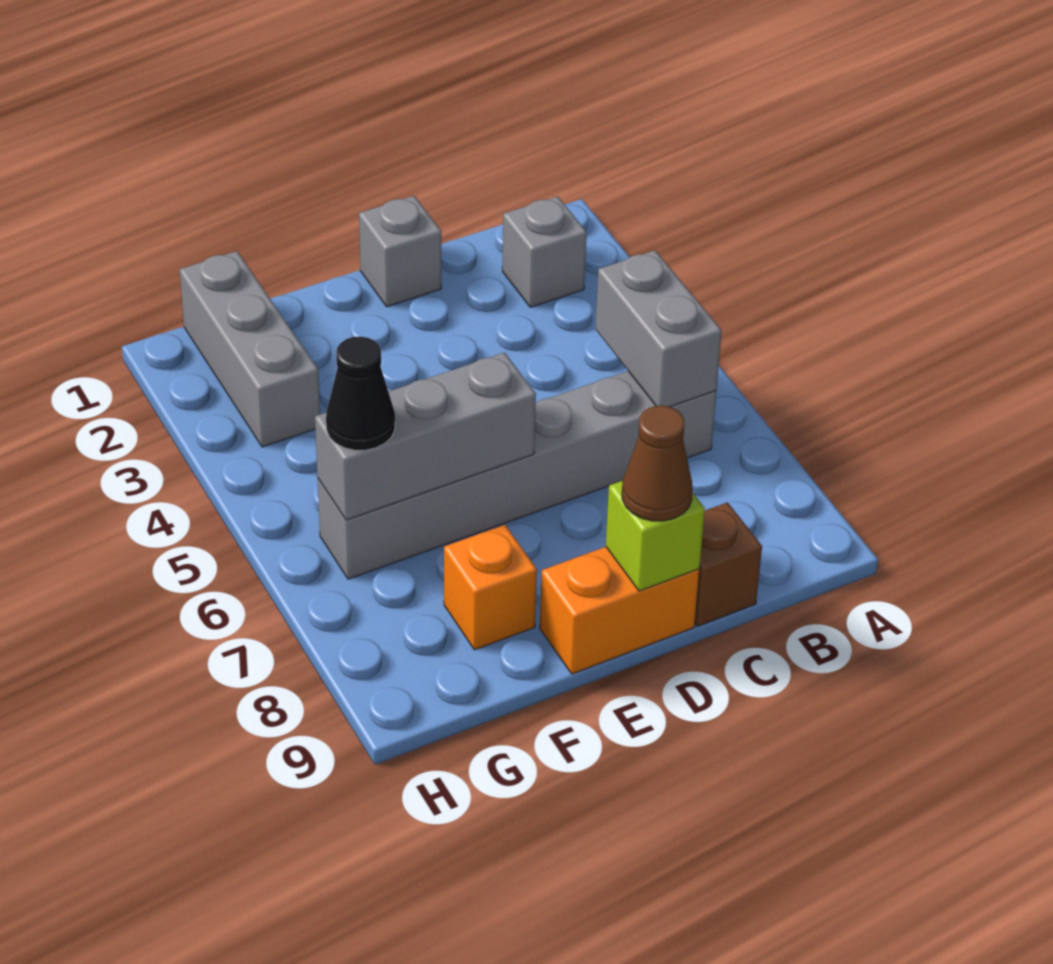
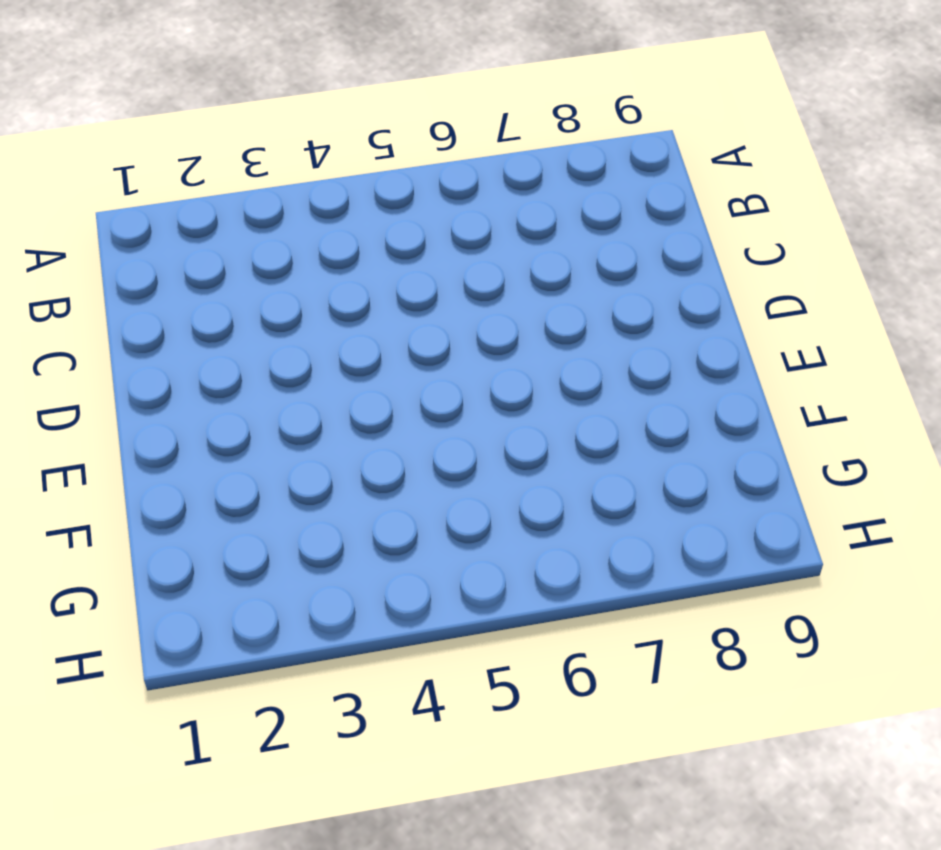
none -> grey 1x1 brick [502,196,587,307]
none -> grey 1x6 brick [318,371,716,579]
none -> brown 1x1 brick [695,502,762,626]

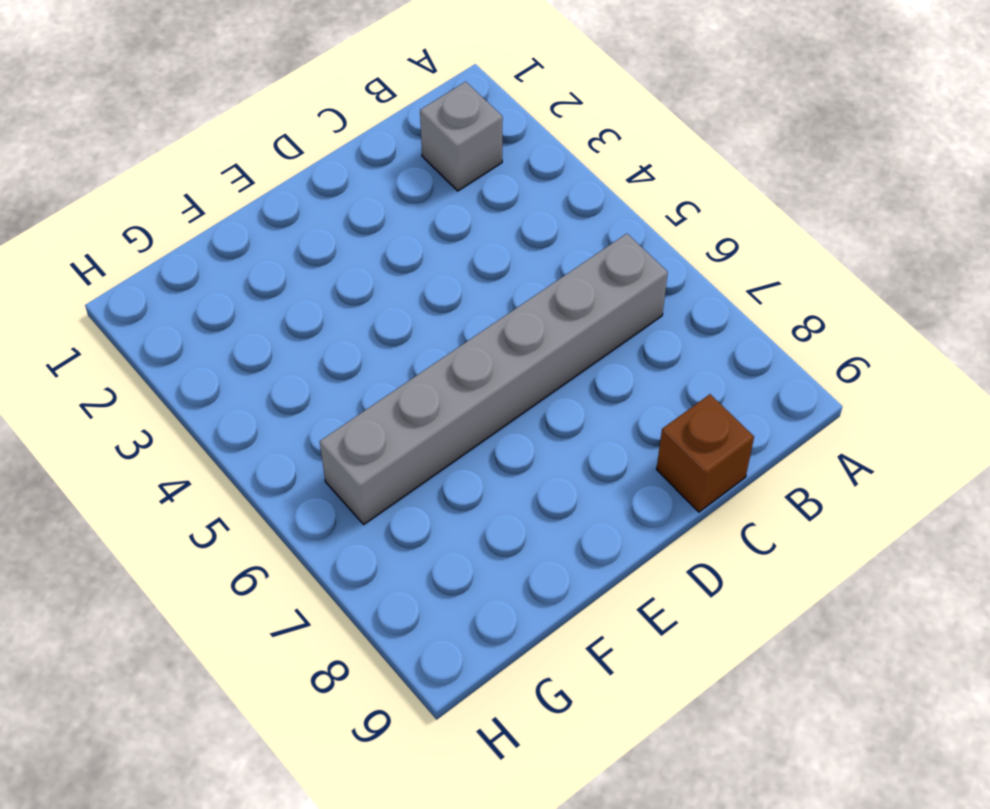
none -> grey 1x1 brick [359,196,441,307]
none -> orange 1x2 brick [540,547,700,674]
none -> orange 1x1 brick [444,525,537,650]

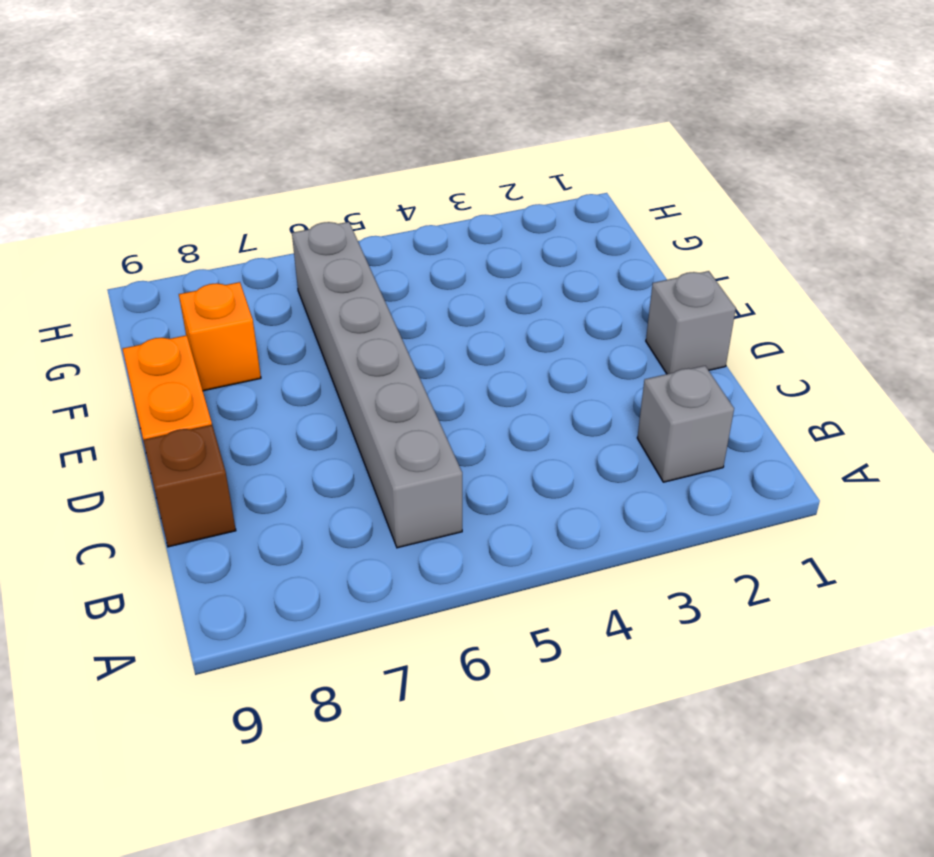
none -> grey 1x3 brick [180,251,320,447]
none -> grey 1x2 brick [595,250,722,407]
none -> lime 1x1 brick [606,481,705,591]

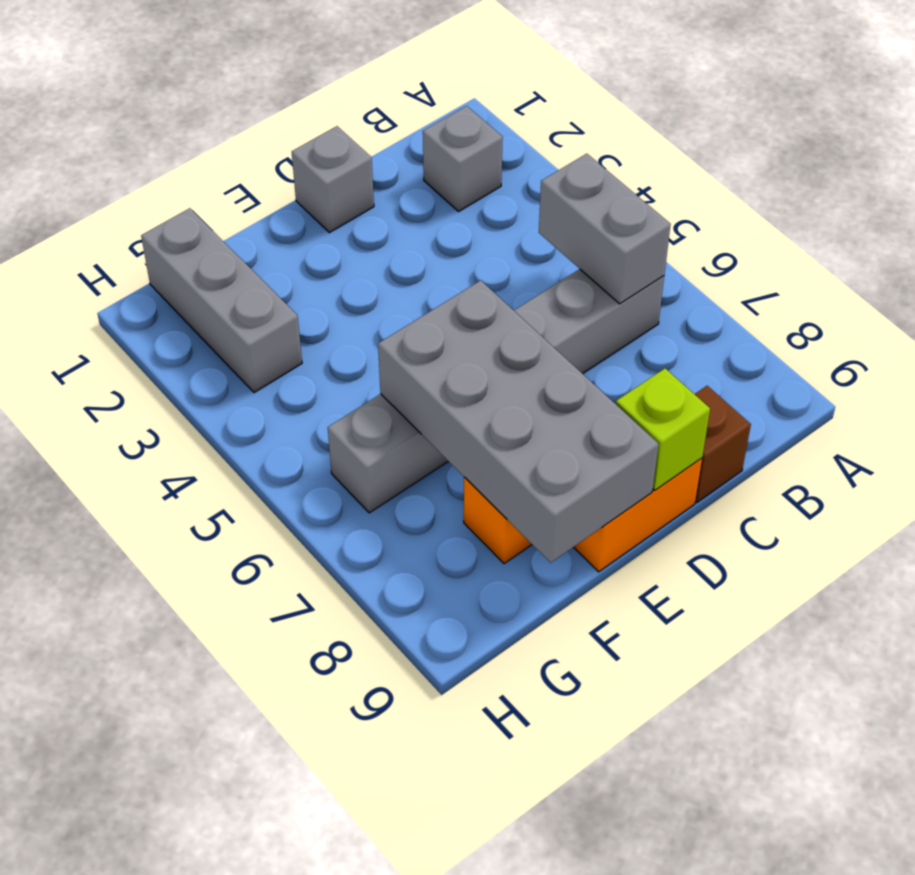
grey 2x4 brick [378,280,659,563] -> grey 1x3 brick [315,352,536,520]
none -> brown 1x1 cone [622,406,693,521]
none -> black 1x1 cone [326,337,395,450]

